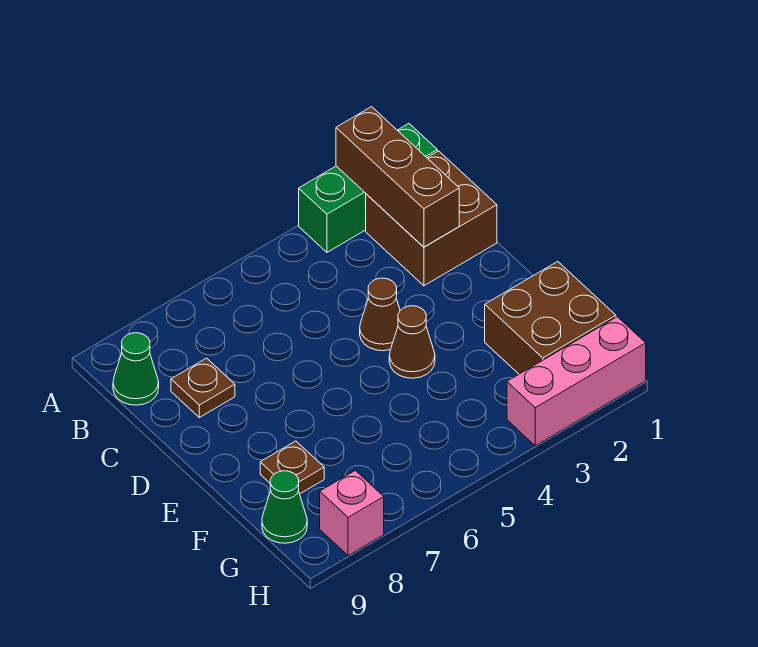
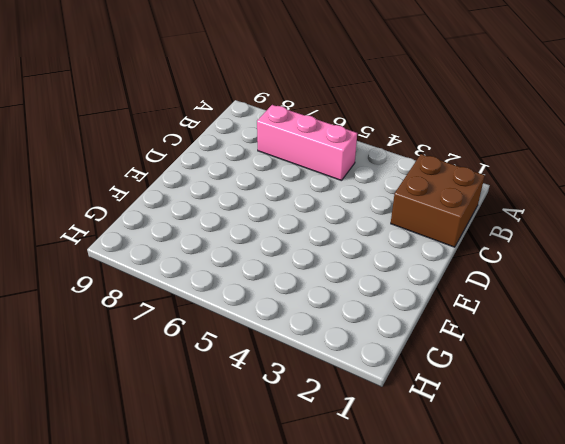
pink 1x3 brick [257,105,357,181] -> pink 1x3 brick moved to [507,317,646,446]
none -> green 1x3 brick [299,124,437,252]
none -> green 1x1 cone [113,333,159,405]
none -> brown 1x1 plate [171,358,235,417]

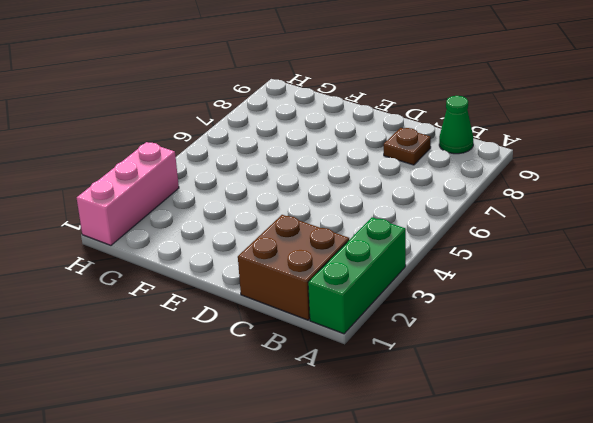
none -> brown 1x1 cone [360,278,400,351]
none -> brown 1x1 cone [389,306,435,378]
none -> brown 2x2 brick [485,262,616,374]

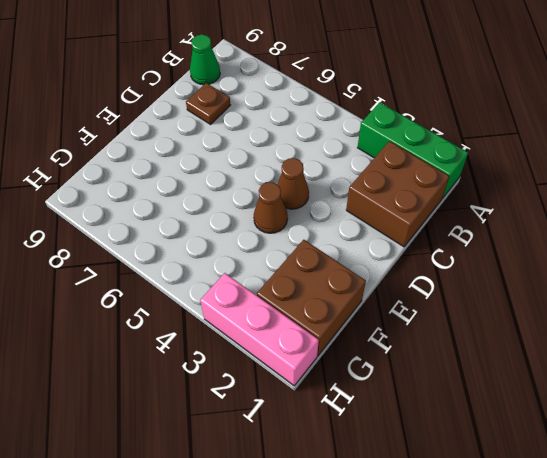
none -> brown 1x1 plate [260,441,324,494]
none -> green 1x1 cone [262,471,307,543]
none -> pink 1x1 brick [320,470,384,556]

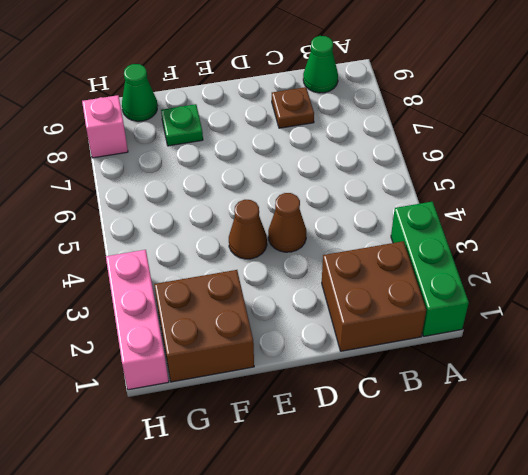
green 1x1 plate [161,104,203,146] -> brown 1x1 plate [260,441,324,494]
none -> brown 1x3 brick [336,107,459,247]

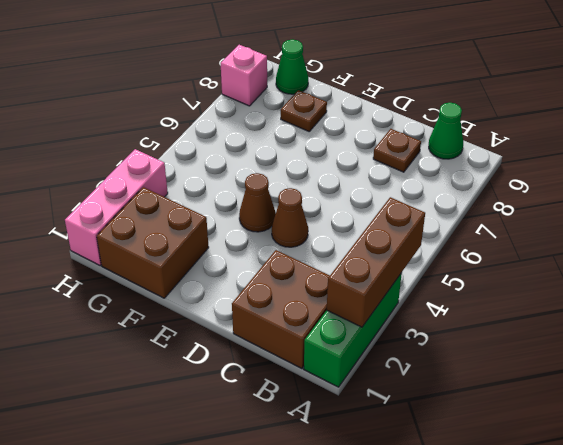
brown 1x3 brick [327,197,425,327] -> brown 1x3 brick turned to [336,107,459,247]

